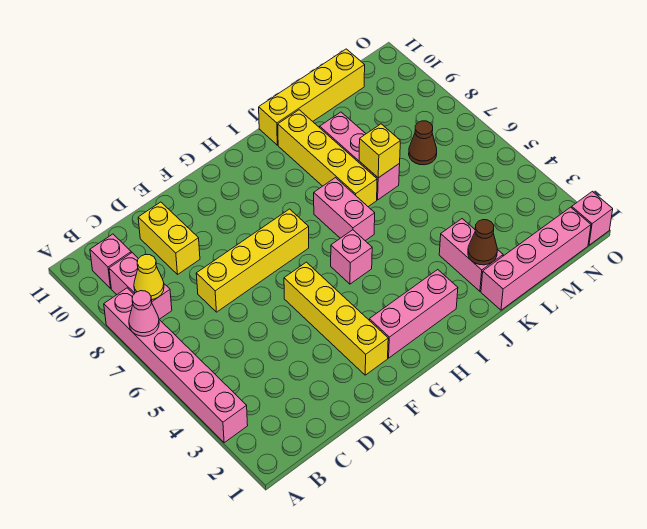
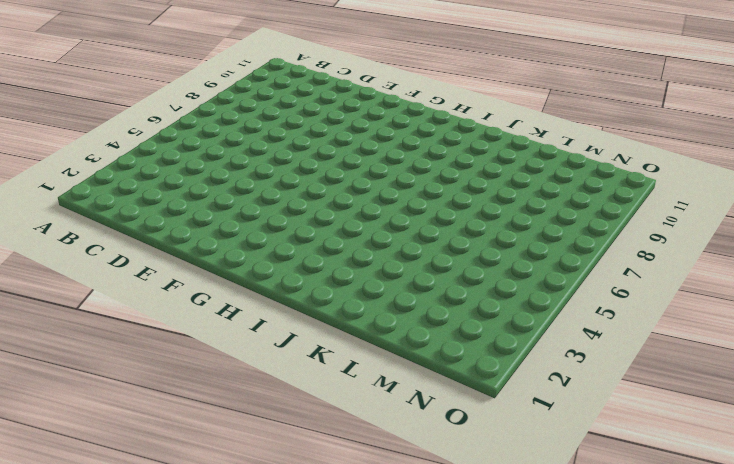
none -> pink 1x6 brick [104,288,248,443]
none -> pink 1x2 brick [109,253,172,319]
none -> pink 1x1 brick [90,234,131,288]

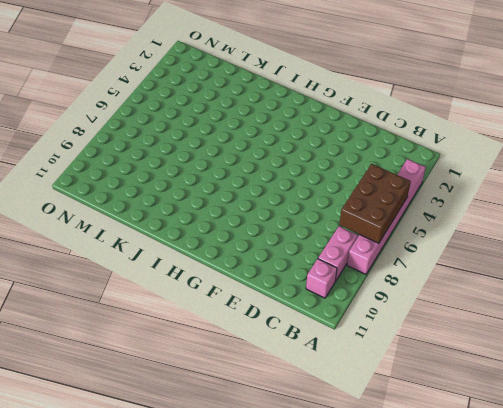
brown 2x3 brick [339,164,411,243] -> pink 1x1 cone [129,291,159,336]
none -> yellow 1x4 brick [196,209,309,312]
none -> yellow 1x2 brick [138,202,200,274]
none -> yellow 1x4 brick [284,262,388,375]

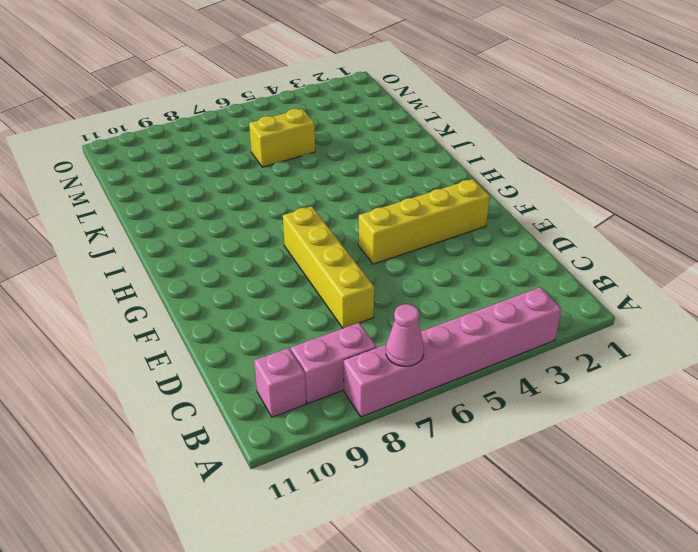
yellow 1x2 brick [249,109,315,167] -> yellow 1x2 brick moved to [138,202,200,274]
none -> pink 1x3 brick [369,270,458,358]
none -> pink 1x1 brick [331,230,372,284]
none -> pink 1x2 brick [314,178,375,241]

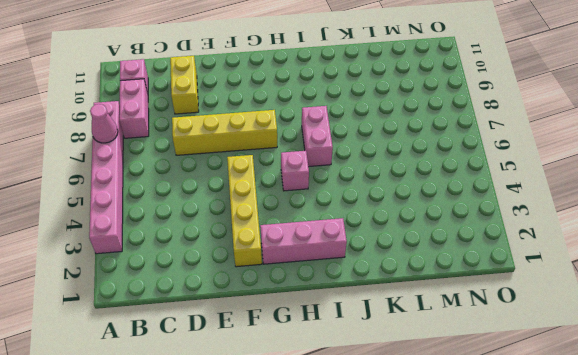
none -> yellow 1x4 brick [278,110,377,207]
none -> yellow 1x4 brick [259,49,365,145]
none -> pink 1x4 brick [481,207,591,310]

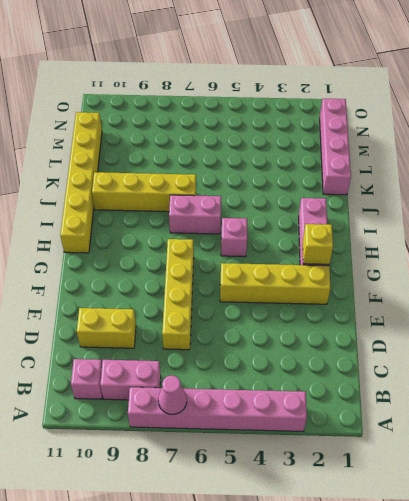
yellow 1x1 brick [303,224,333,264] -> yellow 1x1 brick moved to [359,124,400,178]
yellow 1x6 brick [60,112,102,253] -> yellow 1x4 brick [259,49,365,145]
none -> pink 1x2 brick [439,219,503,291]
none -> pink 1x3 brick [320,112,400,200]
none -> brown 1x1 cone [409,121,437,165]

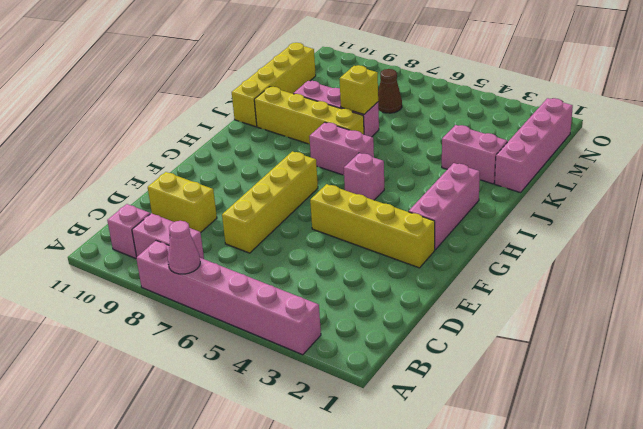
none -> pink 1x1 brick [572,191,613,245]
none -> yellow 1x1 cone [134,255,164,300]
none -> brown 1x1 cone [468,220,497,265]

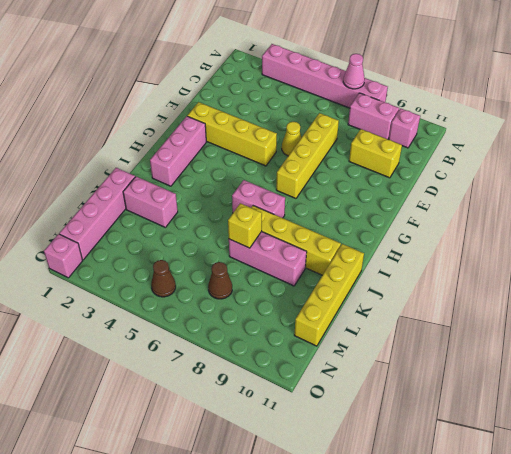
yellow 1x1 cone [282,122,301,156] -> yellow 1x1 cone moved to [134,255,164,300]
brown 1x1 cone [151,260,176,297] -> brown 1x1 cone moved to [468,220,497,265]
none -> pink 1x1 brick [331,230,372,284]

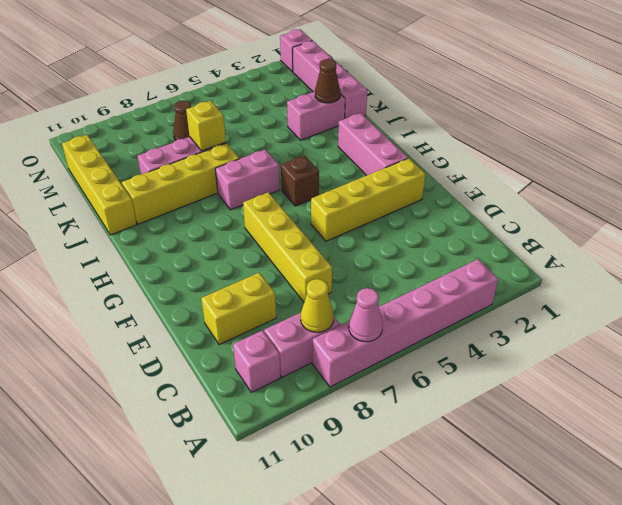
brown 1x1 brick [281,155,319,206] -> pink 1x1 brick [331,230,372,284]

